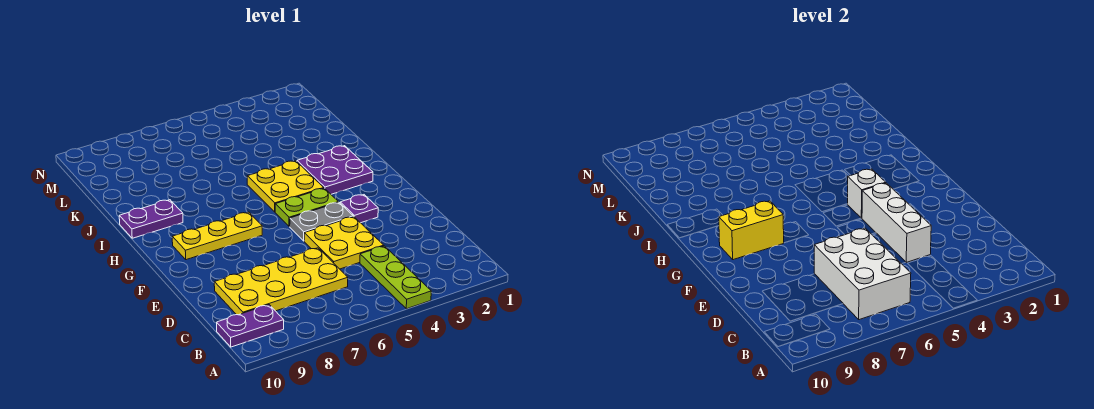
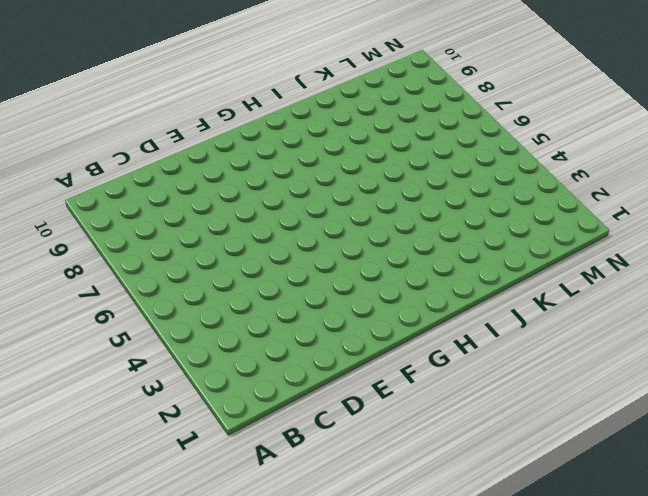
none -> lime 1x3 plate [360,246,431,309]
none -> purple 1x2 plate [217,305,284,347]
none -> yellow 2x4 plate [214,248,348,315]

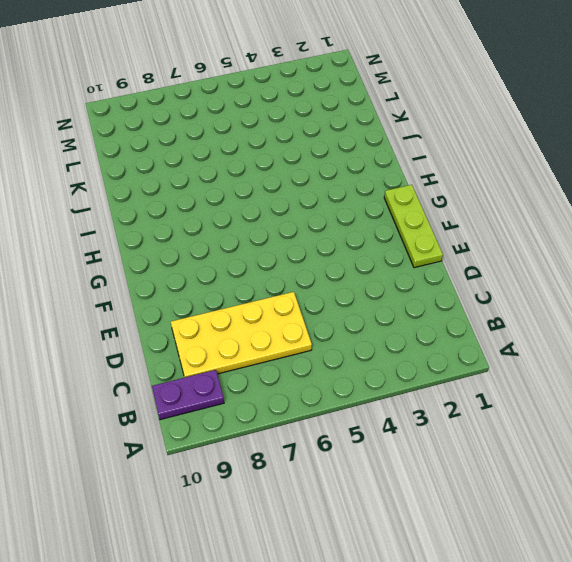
lime 1x3 plate [384,185,443,268] -> lime 1x3 plate moved to [360,246,431,309]
none -> yellow 2x2 plate [304,217,384,269]
none -> purple 1x1 plate [340,195,378,223]
none -> grey 1x2 plate [290,202,353,241]

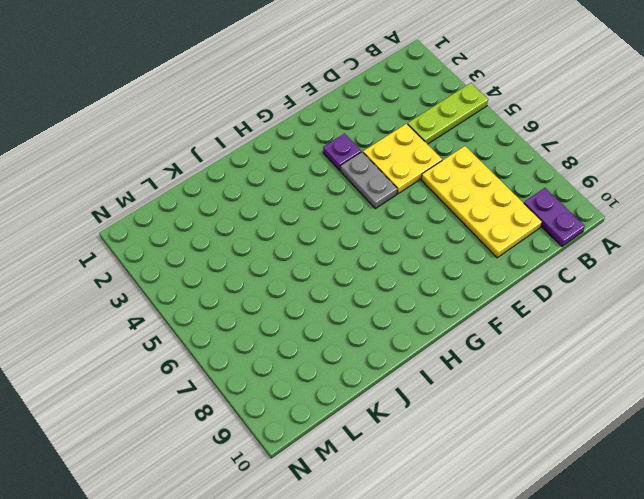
none -> lime 1x2 plate [275,188,338,227]
none -> yellow 1x3 plate [172,212,262,260]
none -> purple 2x2 plate [297,146,373,194]

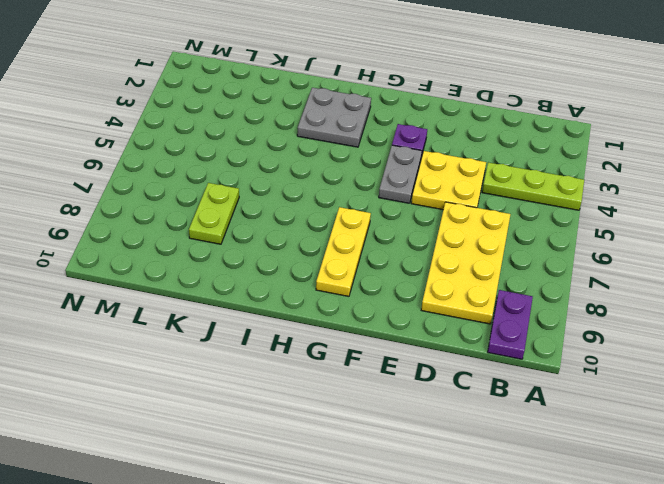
grey 2x2 plate [297,88,371,147] -> purple 2x2 plate [297,146,373,194]
lime 1x2 plate [189,183,239,244] -> lime 1x2 plate moved to [275,188,338,227]
none -> yellow 2x2 plate [247,161,324,212]
none -> purple 1x2 plate [119,200,183,238]
none -> white 2x3 brick [814,228,911,320]

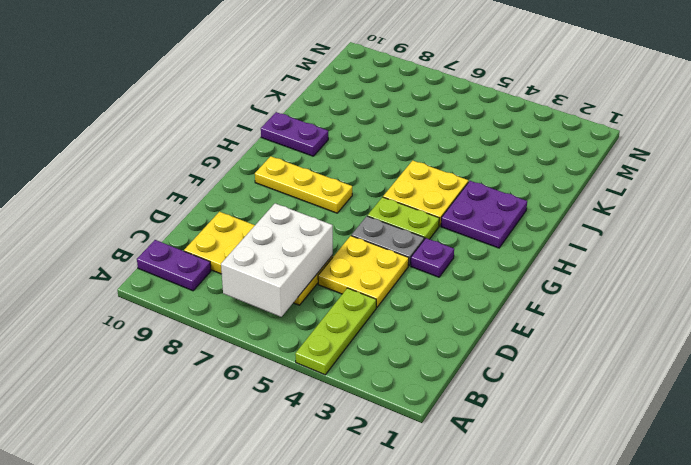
none -> white 1x3 brick [862,183,931,262]
none -> white 1x1 brick [848,169,886,218]
none -> yellow 1x2 brick [719,201,784,260]

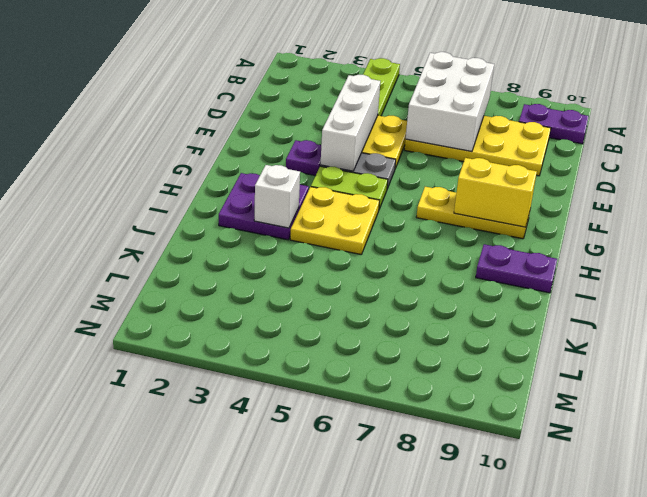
white 1x1 brick [254,165,300,228] -> white 1x1 brick moved to [848,169,886,218]

